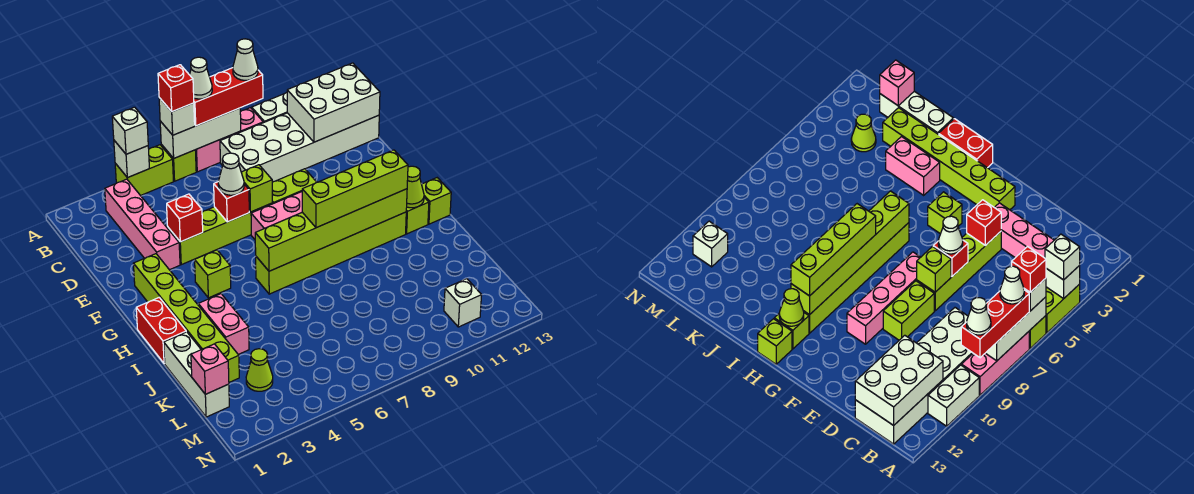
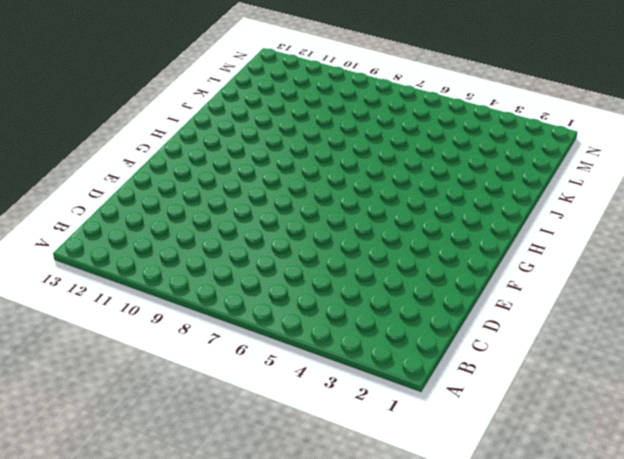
none -> lime 1x2 brick [115,145,173,196]
none -> lime 1x1 brick [161,144,196,181]
none -> pink 1x3 brick [195,108,263,172]
none -> white 1x2 brick [252,92,287,123]

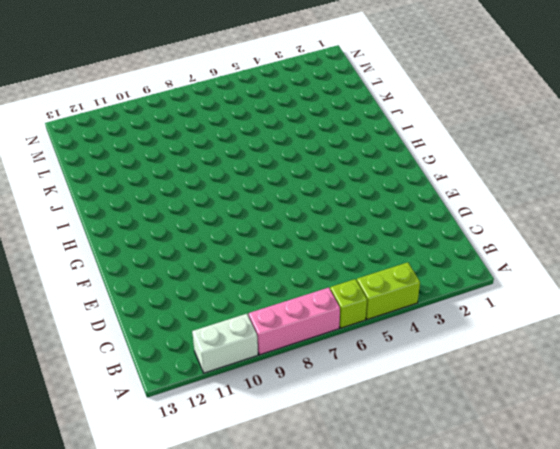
none -> pink 1x4 brick [105,179,180,270]
none -> white 2x6 brick [220,113,379,182]
none -> lime 1x4 brick [168,203,272,265]
none -> lime 1x2 brick [272,169,317,204]

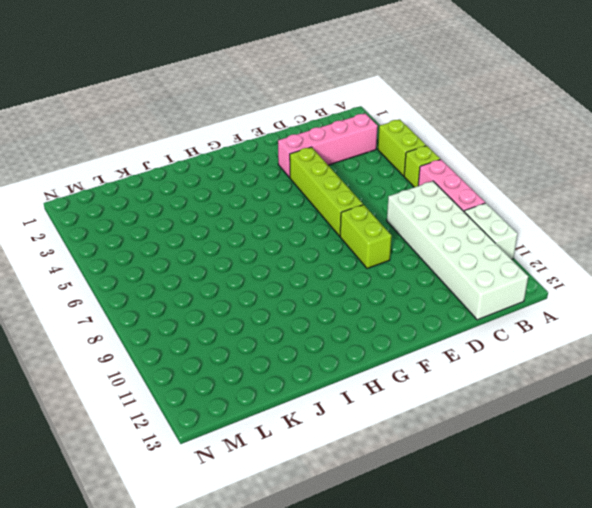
none -> lime 1x6 brick [133,254,239,382]
none -> pink 1x4 brick [251,192,302,239]
none -> lime 1x1 brick [195,250,231,298]
none -> red 1x2 brick [136,298,186,364]

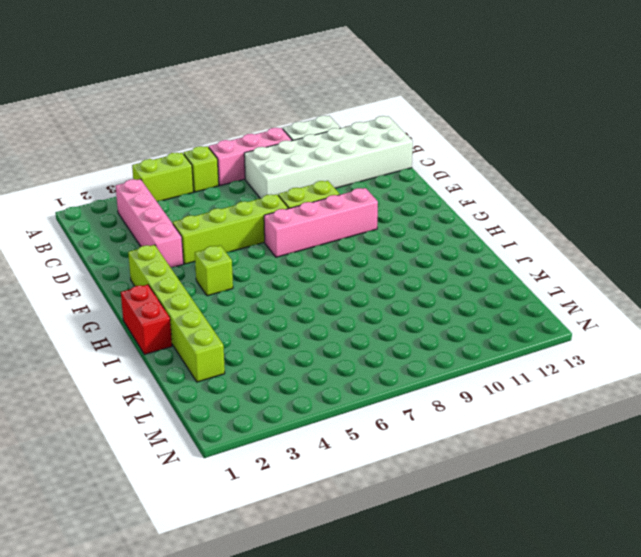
none -> lime 1x6 brick [256,212,406,294]
none -> lime 1x1 brick [406,197,429,234]
none -> lime 1x1 brick [422,178,451,224]
none -> pink 1x2 brick [198,294,249,354]

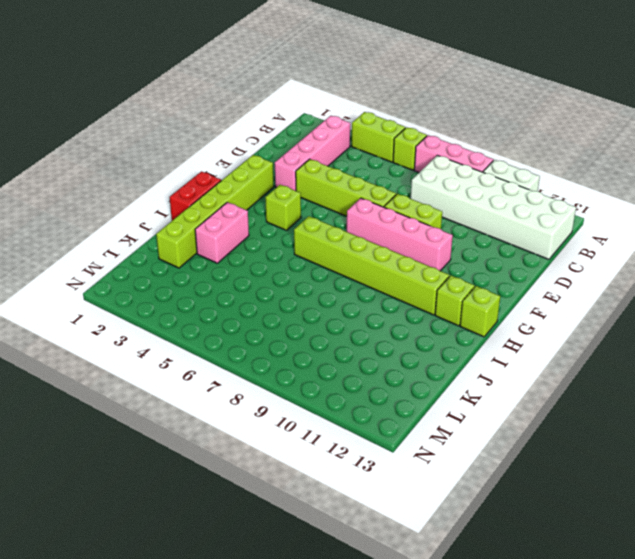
none -> white 1x3 brick [164,332,229,417]
none -> lime 1x1 cone [246,349,273,391]
none -> white 1x1 brick [444,279,482,327]
none -> white 1x1 brick [114,141,149,178]

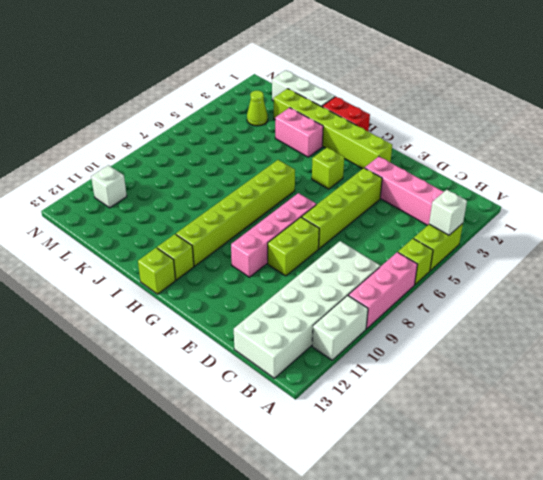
none -> white 1x3 brick [160,108,241,158]
none -> white 2x3 brick [287,63,380,142]
none -> red 1x1 brick [167,194,203,242]
none -> red 1x1 brick [214,182,249,222]

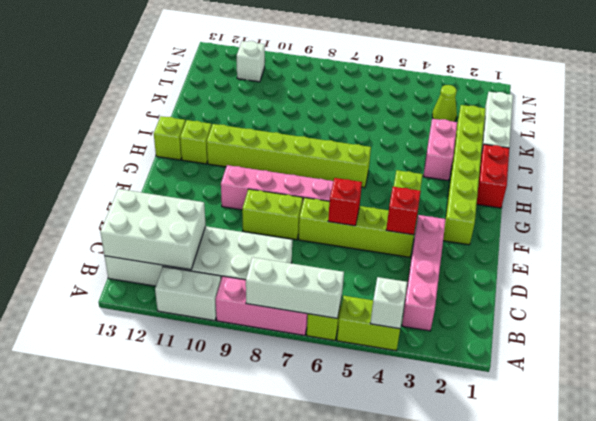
none -> lime 1x1 brick [241,165,272,212]
none -> lime 1x6 brick [255,189,407,271]
none -> lime 1x1 cone [407,166,424,208]
none -> pink 1x1 brick [191,344,229,394]

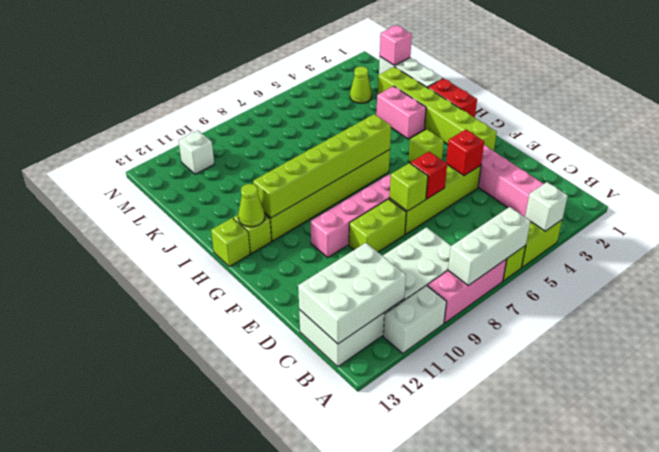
none -> white 1x1 brick [112,107,148,154]
none -> white 1x1 brick [159,98,195,135]
none -> red 1x3 brick [194,68,263,126]
none -> white 1x1 cone [218,153,244,195]

